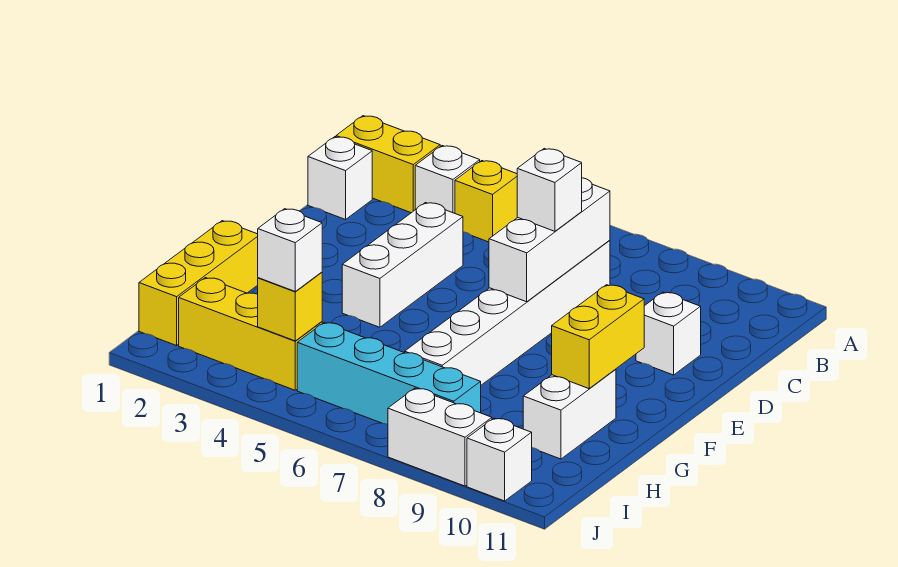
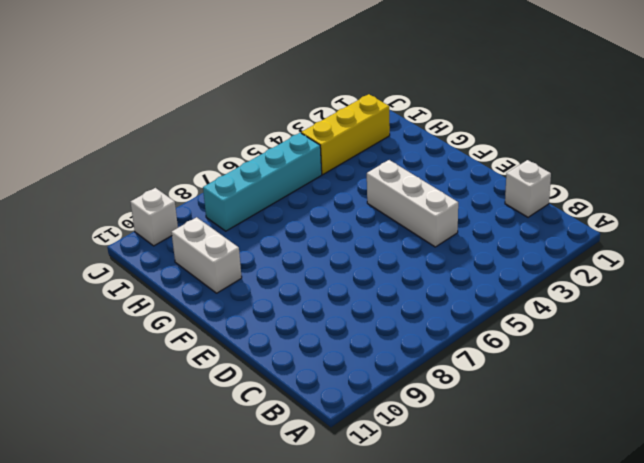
none -> yellow 1x2 brick [336,116,440,213]
none -> white 1x1 brick [415,146,480,213]
none -> yellow 1x1 brick [455,161,518,242]

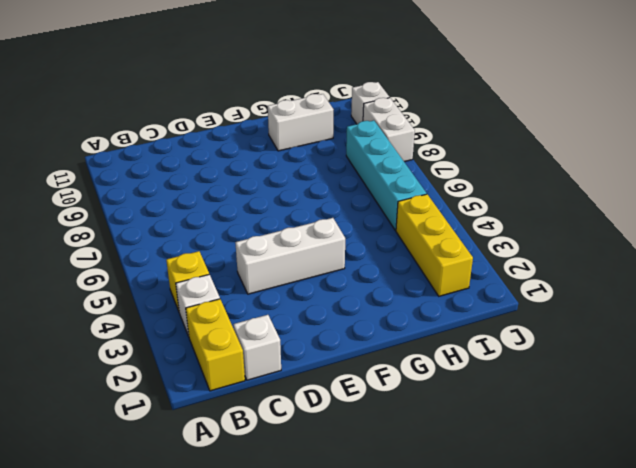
none -> white 1x6 brick [405,240,610,385]
none -> white 1x1 brick [636,292,701,375]
none -> yellow 1x3 brick [139,221,258,346]

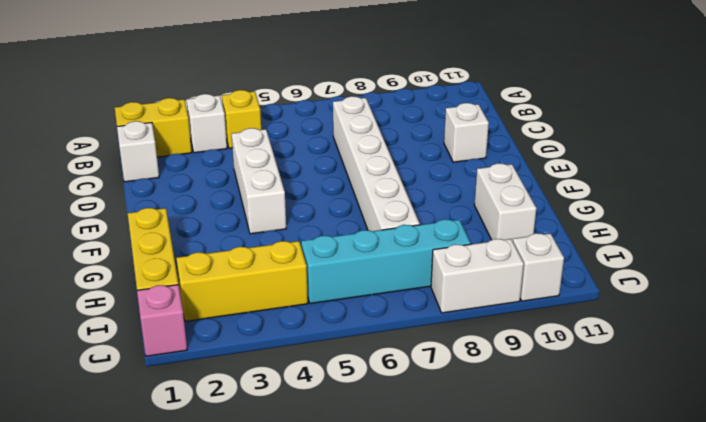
pink 1x1 brick [137,285,187,356] -> none
none -> white 1x3 brick [489,178,610,302]
none -> yellow 1x2 brick [552,285,644,389]
none -> yellow 1x1 brick [258,272,322,341]

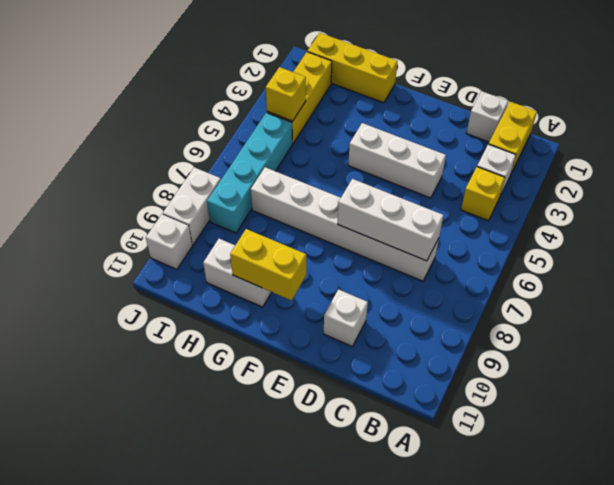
none -> white 1x1 brick [517,149,582,231]
none -> white 1x1 brick [258,209,322,291]

